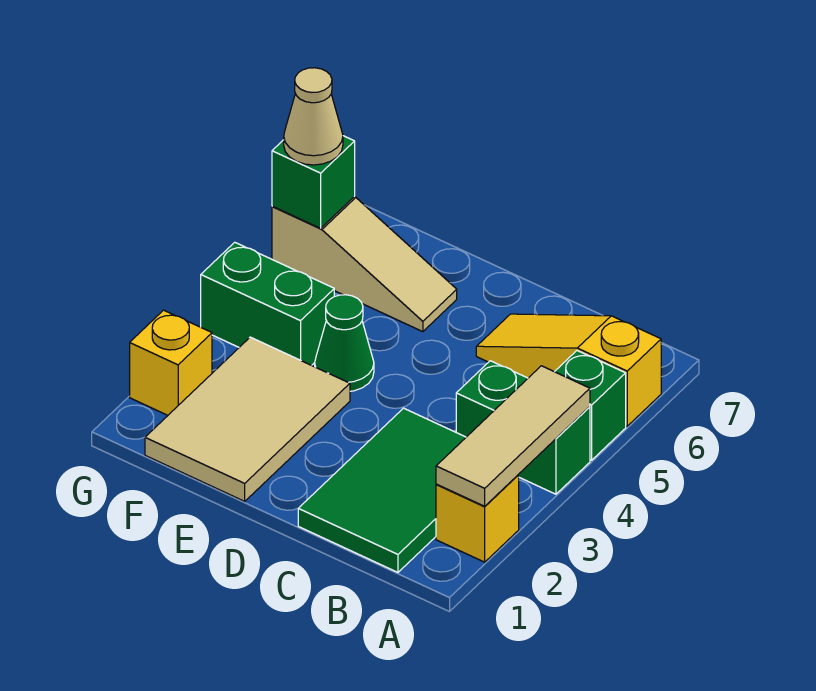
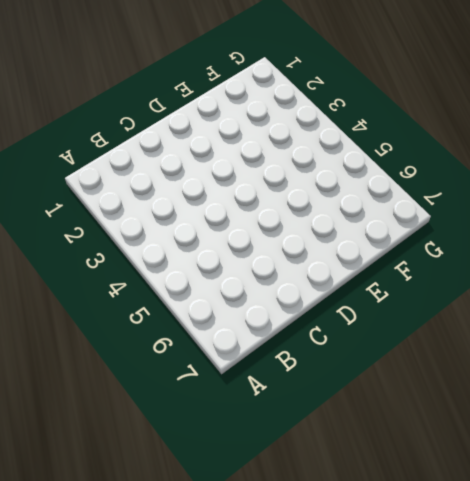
none -> yellow 1x1 brick [436,475,519,562]
none -> green 1x2 brick [456,361,590,494]
none -> green 1x1 brick [555,351,626,460]

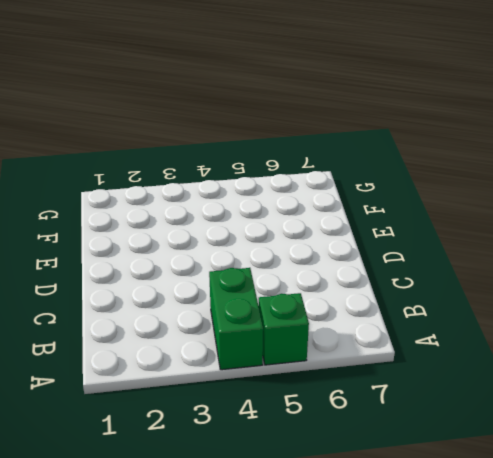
none -> yellow 1x1 brick [436,475,519,562]
none -> yellow 1x3 slope [476,314,661,426]
none -> green 2x3 tile [298,408,466,572]

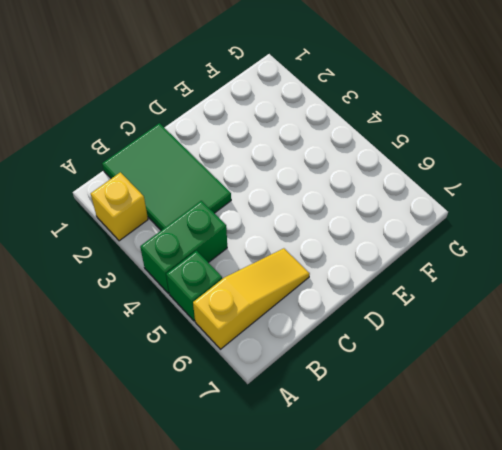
none -> tan 2x3 tile [145,337,350,501]
none -> green 1x1 cone [315,295,374,391]
none -> tan 1x3 slope [272,197,457,332]

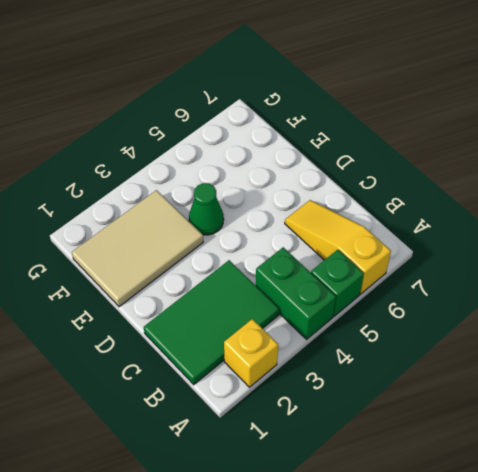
none -> tan 1x3 slope [272,197,457,332]
none -> green 1x2 brick [201,242,334,365]
none -> yellow 1x1 brick [130,310,212,415]

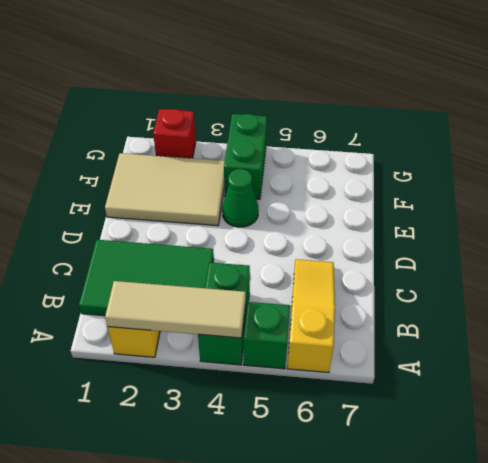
red 1x1 brick [153,109,196,158] -> yellow 1x1 brick [130,310,212,415]
none -> tan 1x3 slope [272,197,457,332]
none -> green 1x1 brick [272,136,355,228]
none -> tan 1x1 cone [284,68,343,165]

